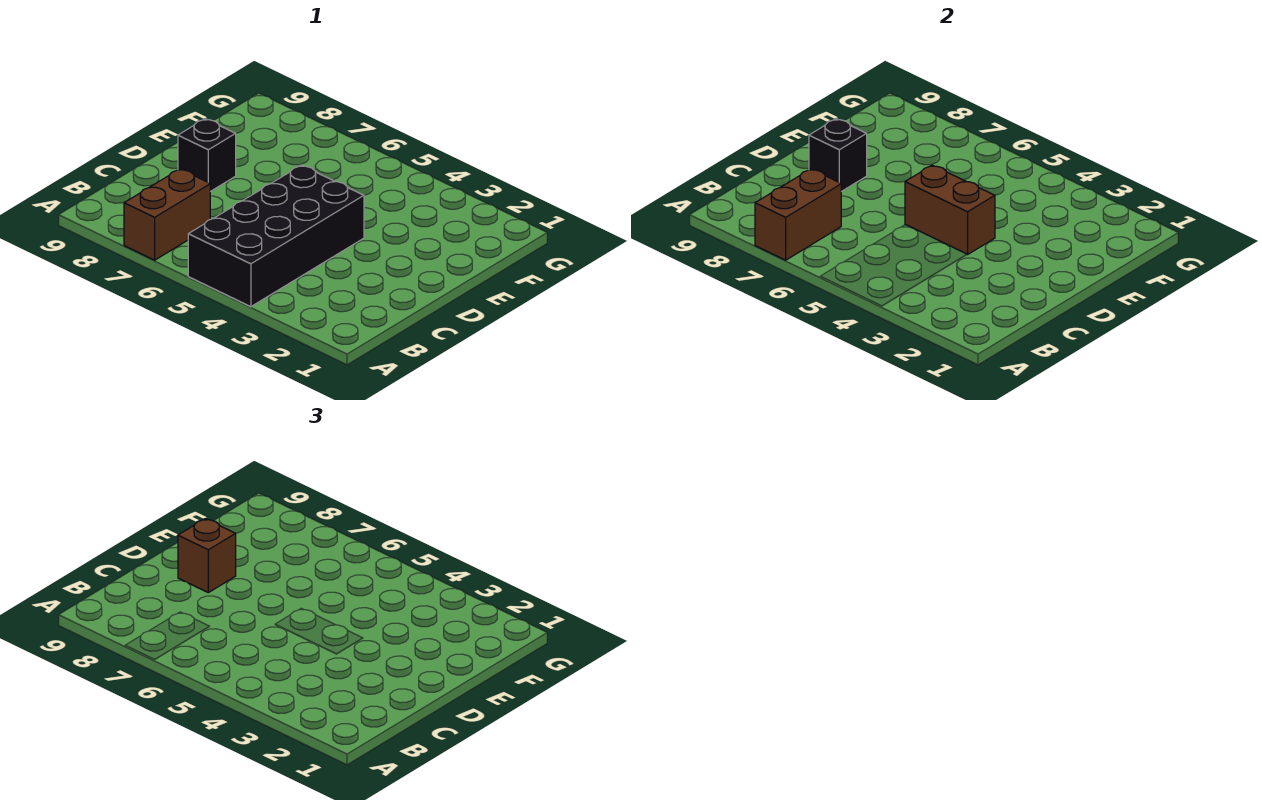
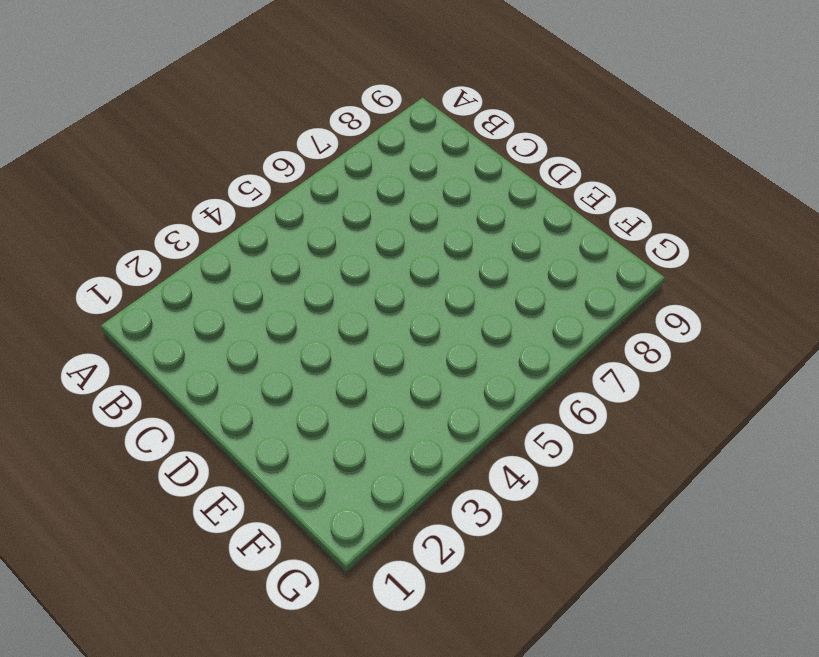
none -> black 2x4 brick [188,165,364,307]
none -> brown 1x2 brick [124,169,210,260]

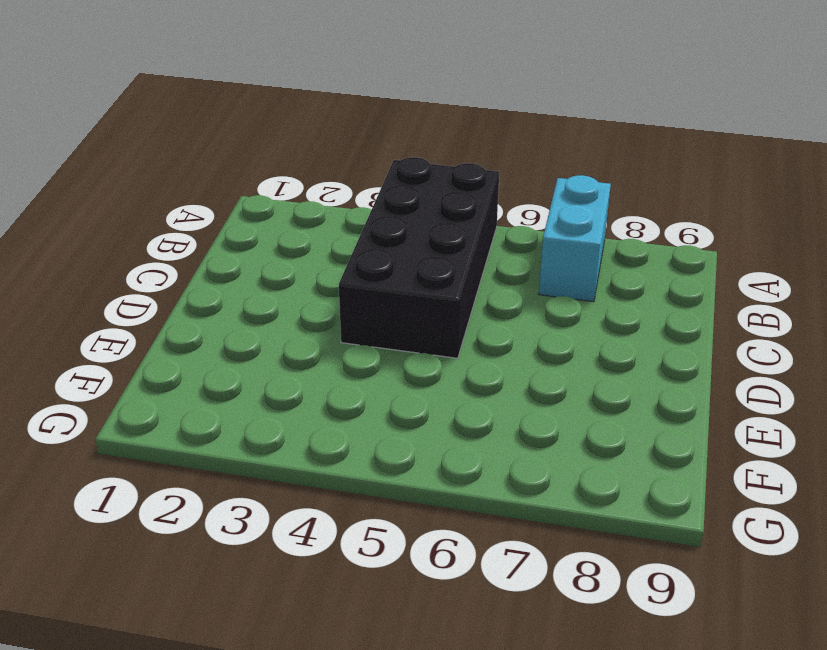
cyan 1x2 brick [539,175,611,302] -> brown 1x2 brick [124,169,210,260]
none -> black 1x1 brick [178,119,236,192]
none -> brown 1x2 brick [755,169,841,260]

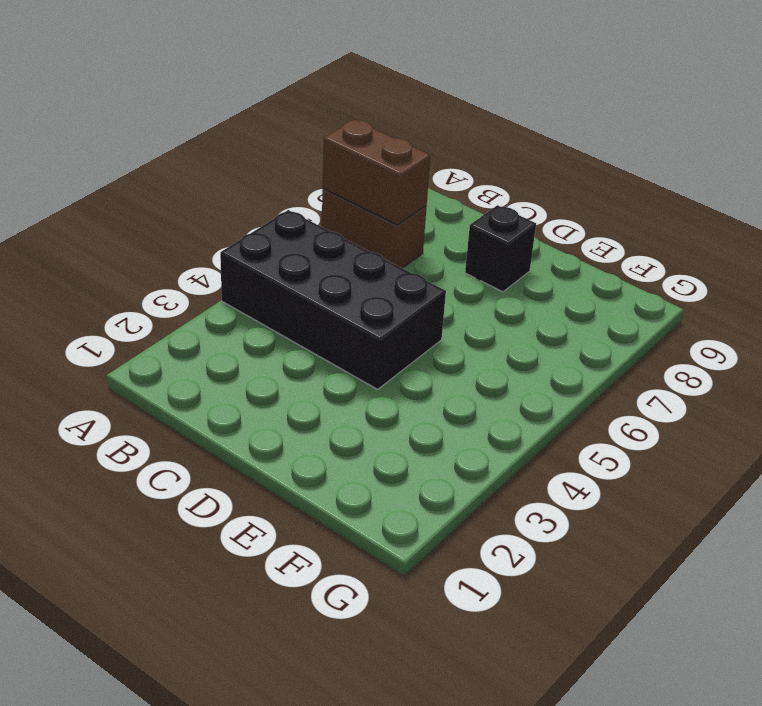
none -> brown 1x2 brick [905,165,995,255]
none -> black 1x1 brick [809,119,867,192]

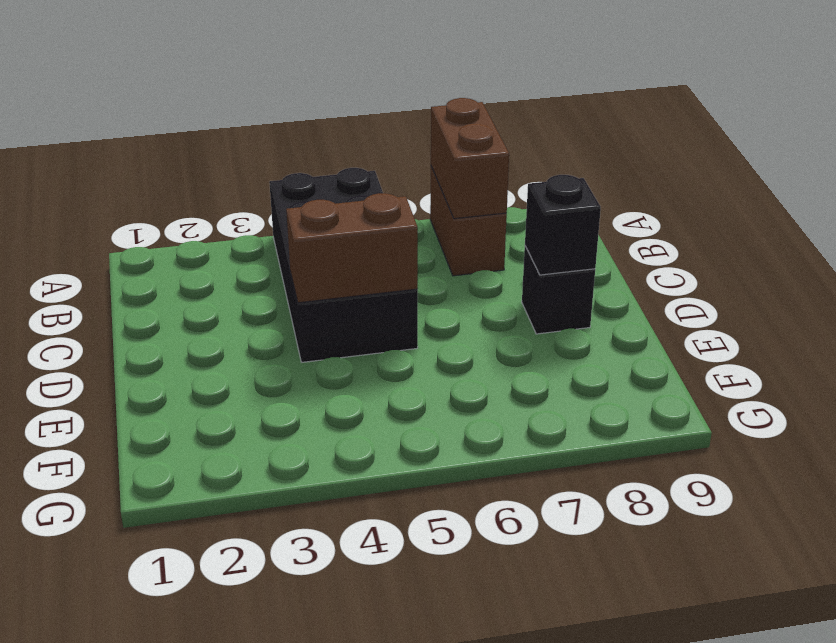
none -> brown 1x1 brick [178,519,236,593]

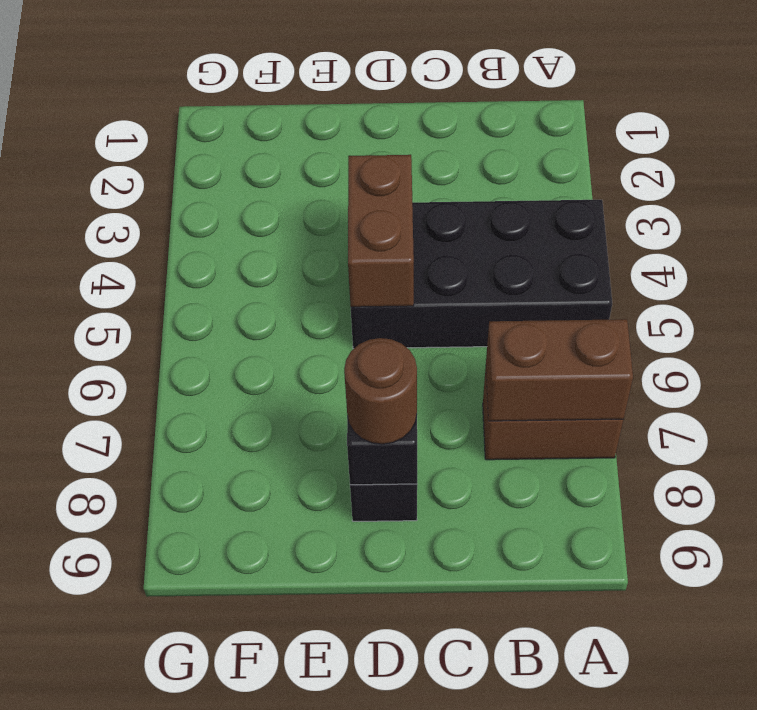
brown 1x1 round brick [344,338,417,444] -> brown 1x1 brick [178,519,236,593]

